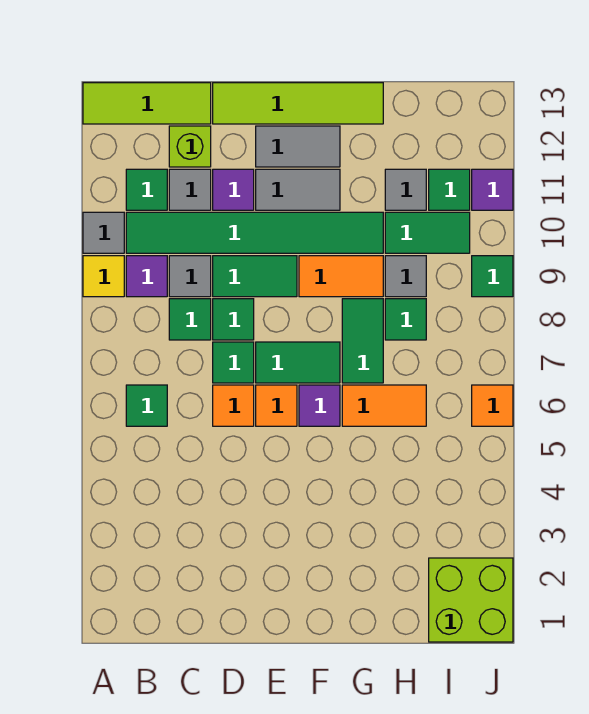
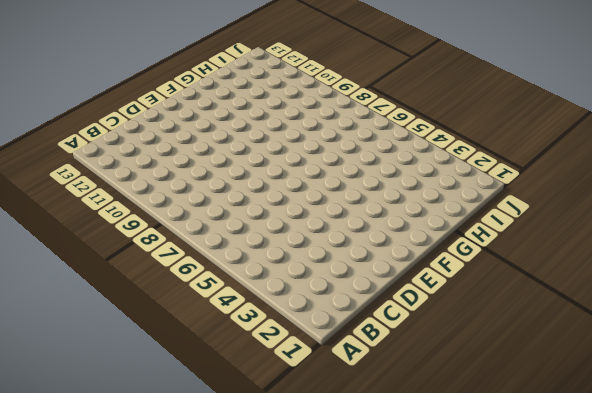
none -> yellow 1x1 tile [83,256,124,297]
none -> grey 1x1 tile [83,212,124,253]
none -> lime 1x3 tile [83,83,211,124]
none -> green 1x1 tile [126,385,167,426]

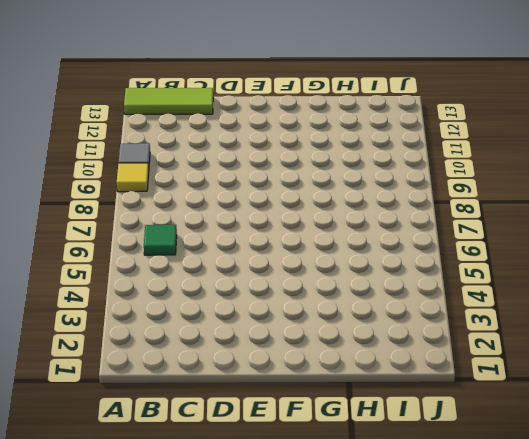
none -> purple 1x1 tile [126,256,167,297]
none -> green 1x6 tile [126,212,383,253]
none -> green 1x1 tile [126,169,167,210]
none -> green 1x1 tile [169,299,211,340]

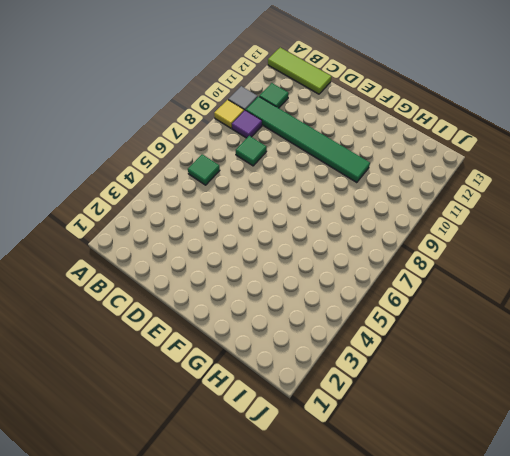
none -> grey 1x1 tile [169,256,211,297]
none -> grey 1x1 tile [169,169,211,210]
none -> lime 1x1 brick [169,126,211,167]
none -> orange 1x1 tile [213,385,254,426]

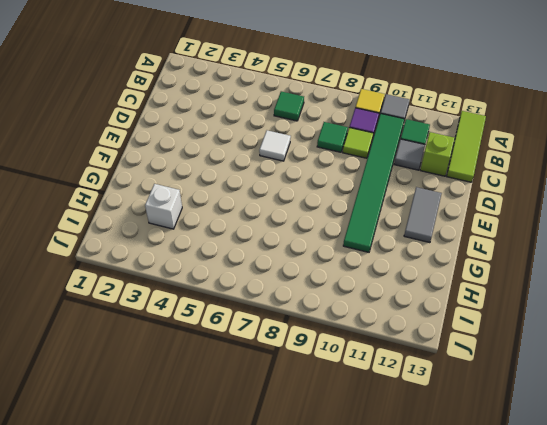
lime 1x1 tile [343,128,373,158] -> grey 1x1 tile [169,256,211,297]
white 1x1 tile [259,130,291,161] -> orange 1x1 tile [213,385,254,426]
white 1x1 brick [145,184,182,229] -> none
none -> green 1x1 tile [213,342,254,383]
none -> green 1x1 tile [213,299,254,340]
none -> green 1x2 tile [213,256,297,297]
none -> purple 1x1 tile [213,169,254,210]

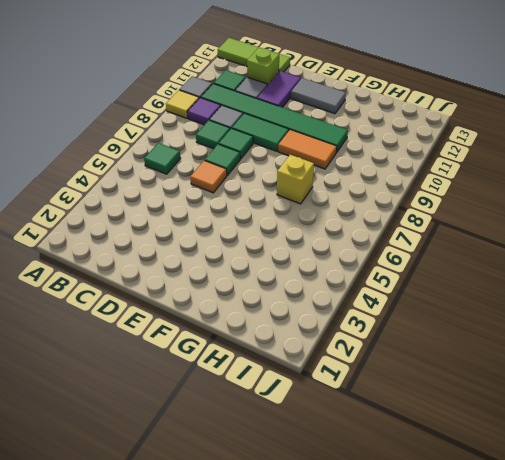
purple 1x2 tile [257,71,301,107] -> purple 1x1 tile [213,169,254,210]
yellow 1x1 brick [277,155,314,204] -> green 1x2 tile [342,299,383,383]
none -> lime 1x4 tile [213,83,383,124]
none -> orange 1x1 tile [256,385,297,426]
none -> green 1x2 tile [256,342,340,383]
none -> grey 1x2 tile [256,169,340,210]

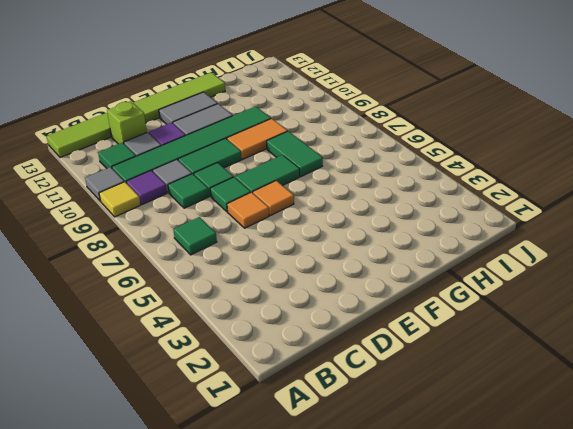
none -> purple 1x1 tile [299,385,340,426]
none -> orange 1x2 tile [342,385,426,426]
none -> green 1x1 tile [385,299,426,340]
none -> grey 1x1 tile [385,256,426,297]

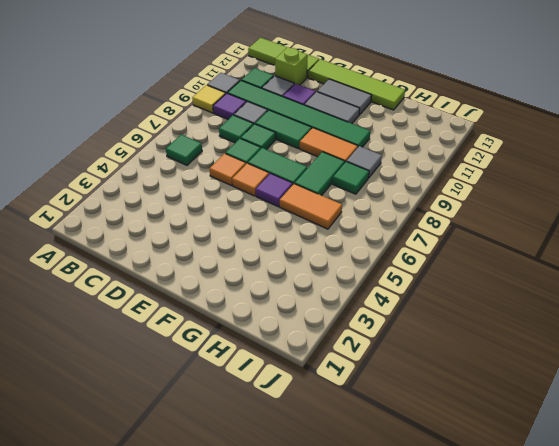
none -> green 1x2 tile [385,212,470,253]
none -> grey 1x1 tile [385,169,426,210]
none -> lime 2x2 brick [429,558,513,642]
none -> green 1x1 tile [429,169,470,210]

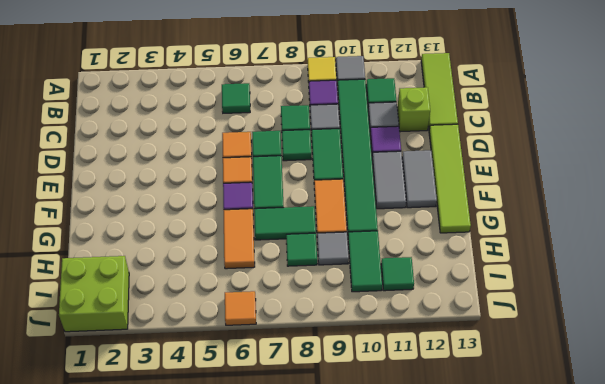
none -> grey 1x1 tile [385,169,426,210]
none -> green 1x1 tile [472,256,513,297]
none -> purple 1x1 tile [472,169,513,210]

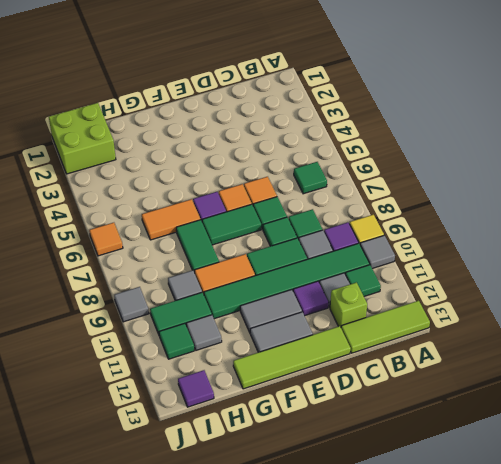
purple 1x1 tile [178,370,214,407] -> purple 1x1 tile moved to [472,169,513,210]
grey 1x1 tile [114,287,149,322] -> green 1x1 tile [472,256,513,297]
none -> green 1x1 tile [385,299,426,340]

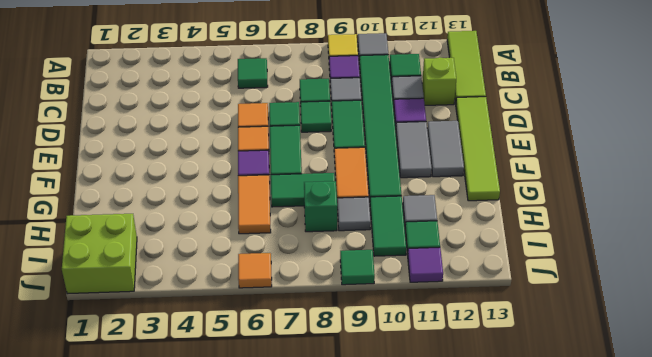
green 1x1 brick [304,181,337,232] -> green 1x1 tile [385,299,426,340]

